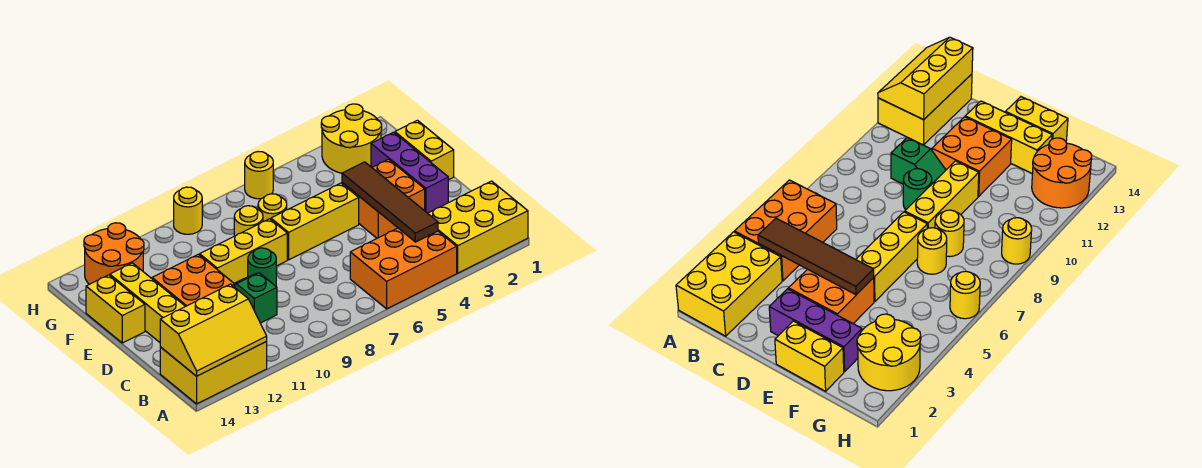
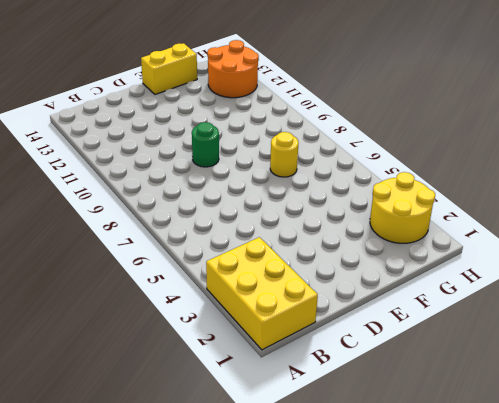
none -> orange 2x3 brick [350,228,457,309]
none -> yellow 2x3 brick [160,342,267,404]
none -> green 1x2 slope [234,273,277,323]

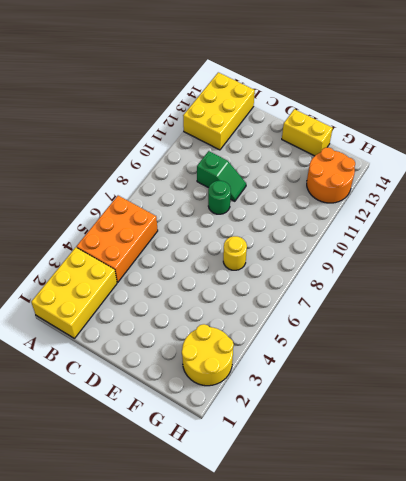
none -> purple 1x3 brick [371,132,448,213]
none -> orange 2x2 brick [342,159,425,238]
none -> orange 2x2 brick [152,254,235,306]

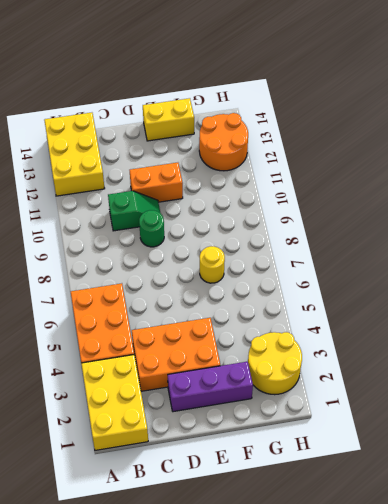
orange 2x3 brick [132,318,220,391] -> orange 2x2 brick [342,159,425,238]
orange 1x2 brick [130,163,183,202] -> orange 2x2 brick [152,254,235,306]
none -> yellow 1x3 brick [110,263,185,342]
none -> yellow 1x2 brick [395,120,454,180]
none -> yellow 1x3 brick [271,183,359,260]

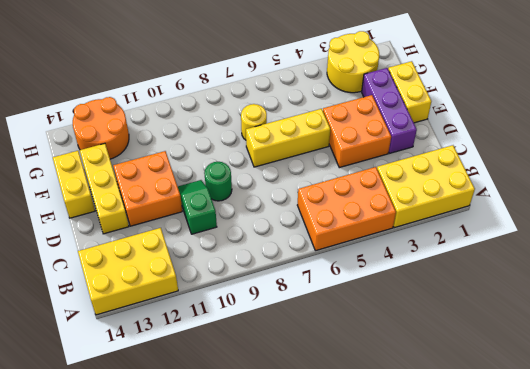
none -> yellow 1x3 brick [200,219,287,283]
none -> yellow 1x1 round brick [234,206,263,236]
none -> yellow 1x1 round brick [245,152,273,199]

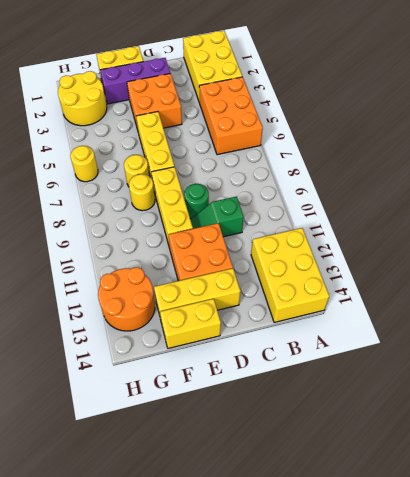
none -> yellow 1x1 round brick [174,187,202,234]
none -> yellow 2x3 slope [160,284,267,376]
none -> brown 1x4 tile [342,162,438,242]

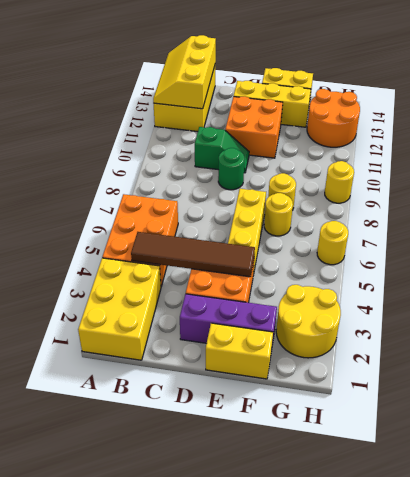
none -> yellow 1x3 brick [200,219,287,283]

